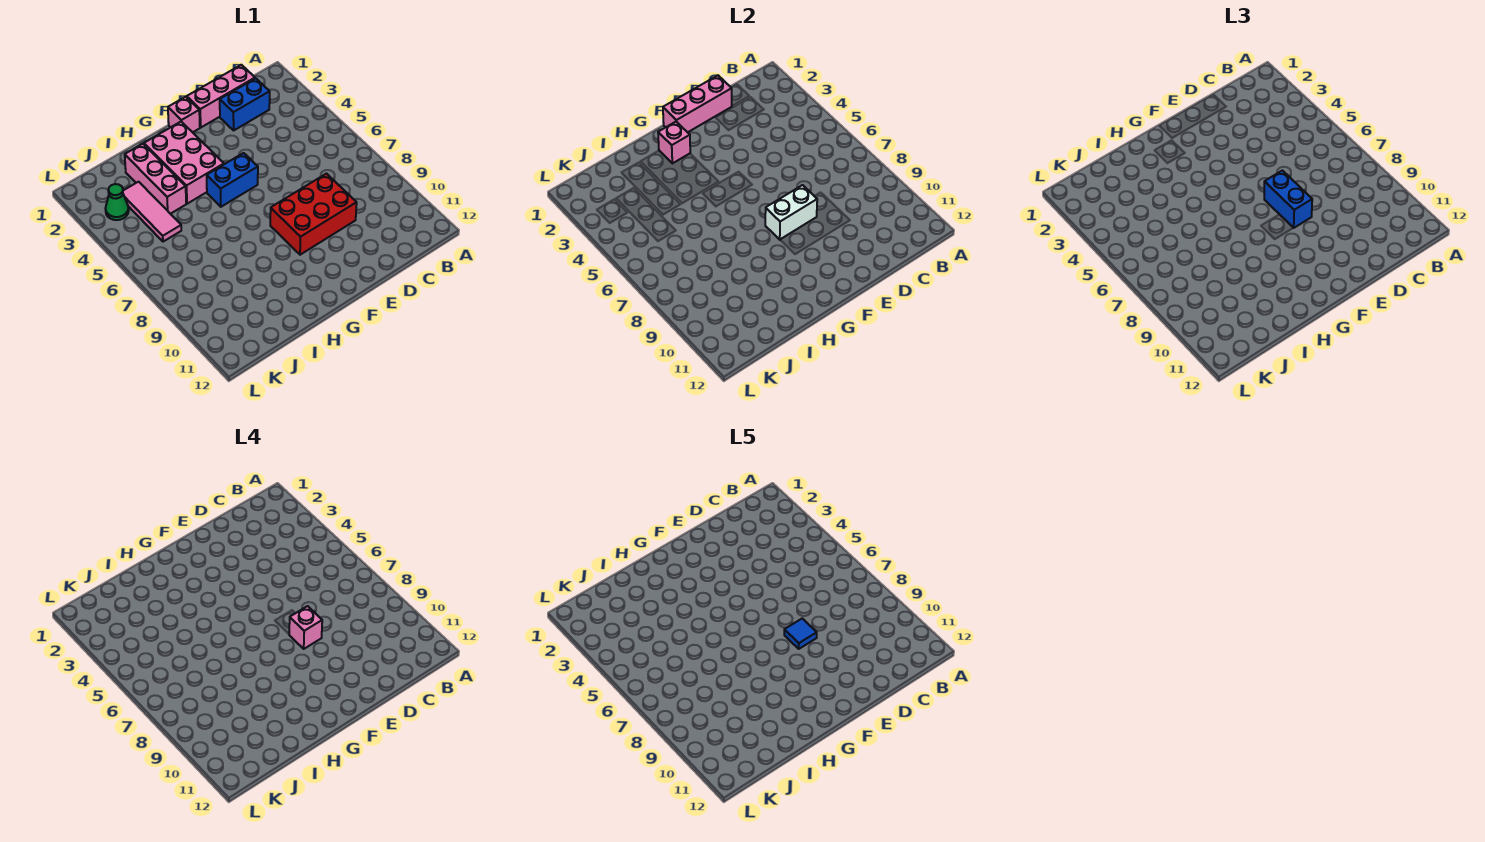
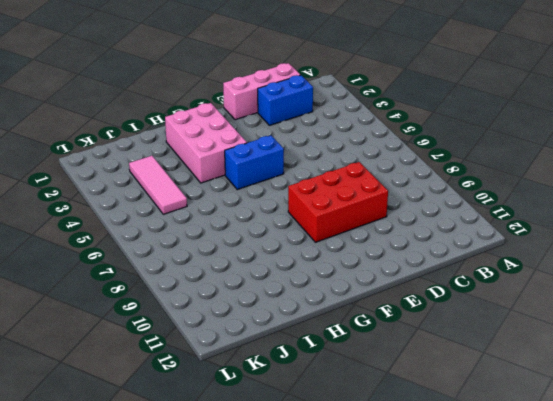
none -> pink 1x1 brick [168,97,200,132]
none -> pink 1x3 brick [125,144,186,214]
none -> green 1x1 cone [105,184,129,220]

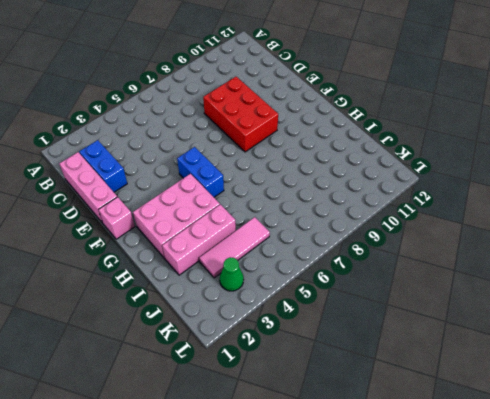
none -> pink 1x3 brick [663,76,732,132]
none -> white 1x2 brick [765,185,817,240]
none -> pink 1x1 brick [658,122,690,163]

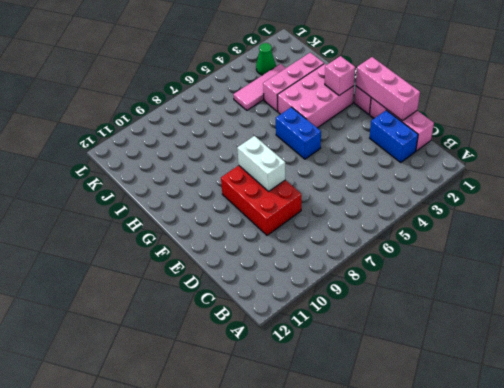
none -> blue 1x2 brick [1264,171,1312,228]
none -> pink 1x1 brick [289,606,322,649]
none -> blue 1x1 tile [784,618,817,649]

